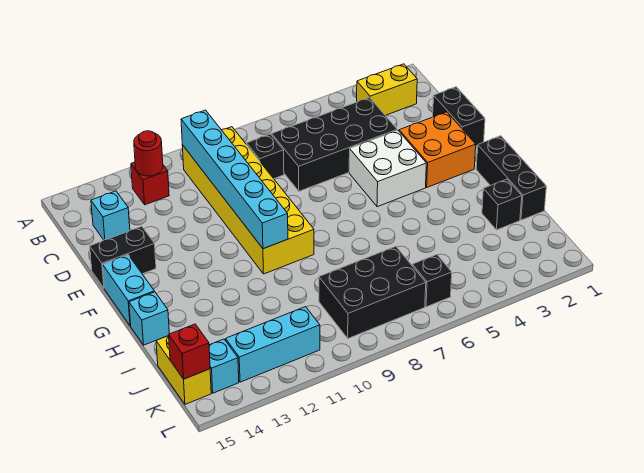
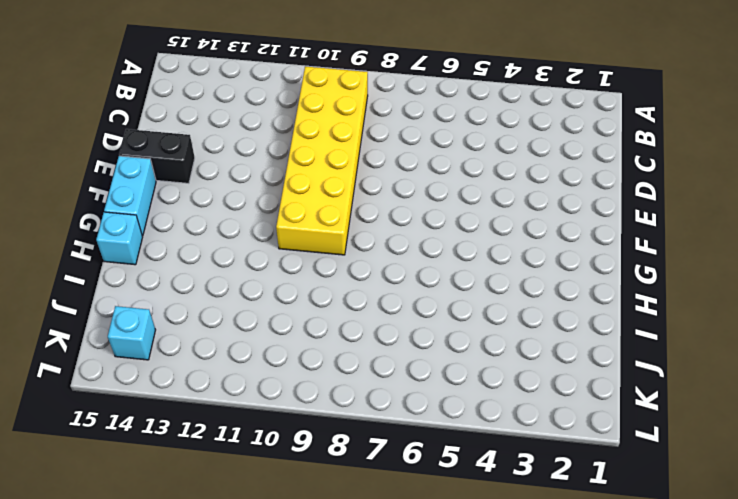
none -> yellow 1x2 brick [357,64,417,115]
none -> red 1x1 brick [131,162,169,205]
none -> black 2x4 brick [272,98,397,191]

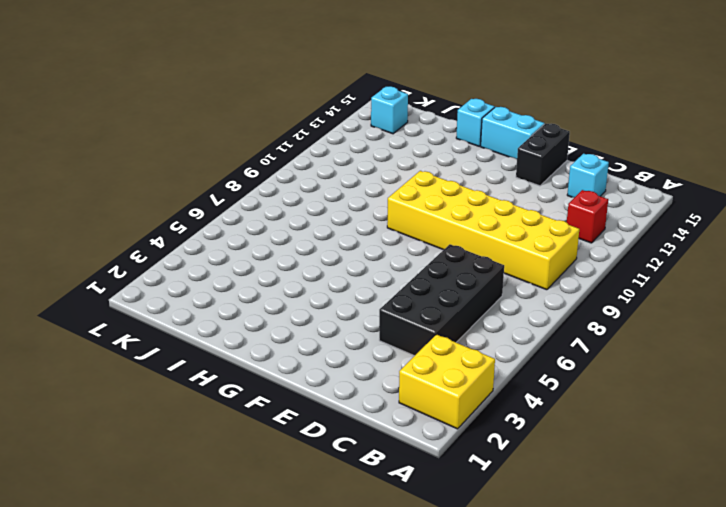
yellow 2x2 brick [399,335,495,429] -> yellow 1x2 brick [357,64,417,115]
none -> black 1x1 brick [247,134,284,179]
none -> black 1x2 brick [433,87,485,146]
none -> orange 2x2 brick [399,112,476,187]

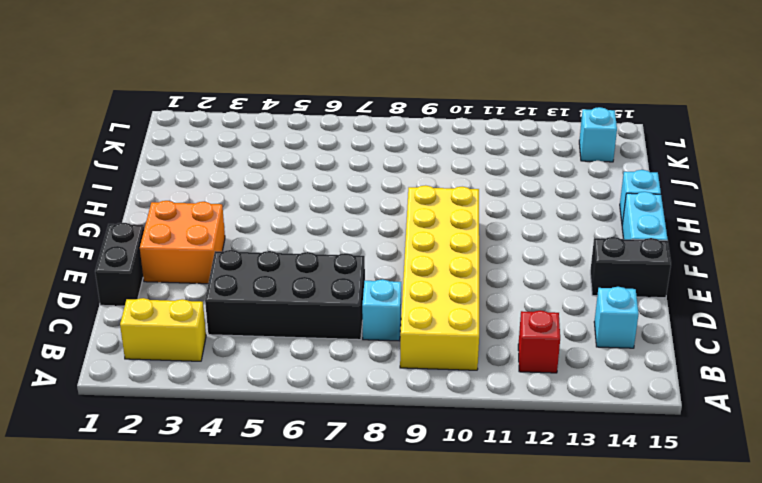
cyan 1x1 brick [362,279,401,341] -> black 1x1 brick [247,134,284,179]
none -> white 2x2 brick [349,130,426,207]
none -> black 1x3 brick [476,136,546,220]
none -> black 1x1 brick [482,179,522,230]

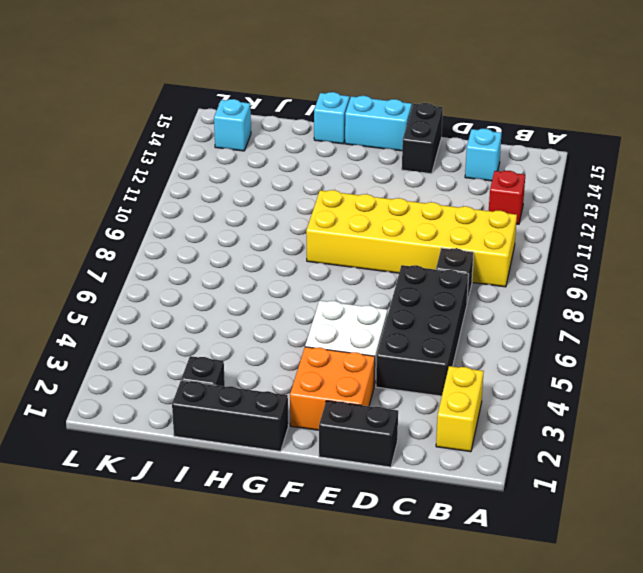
none -> black 2x3 brick [319,246,426,338]
none -> yellow 1x2 brick [156,336,211,404]
none -> black 1x1 brick [412,255,452,307]

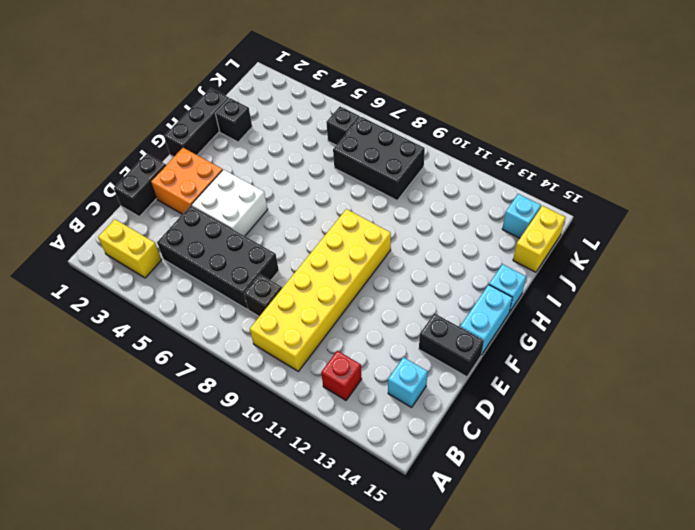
none -> cyan 1x3 brick [226,307,320,382]
none -> cyan 1x6 brick [181,110,288,249]
none -> red 1x1 round brick [134,131,163,176]

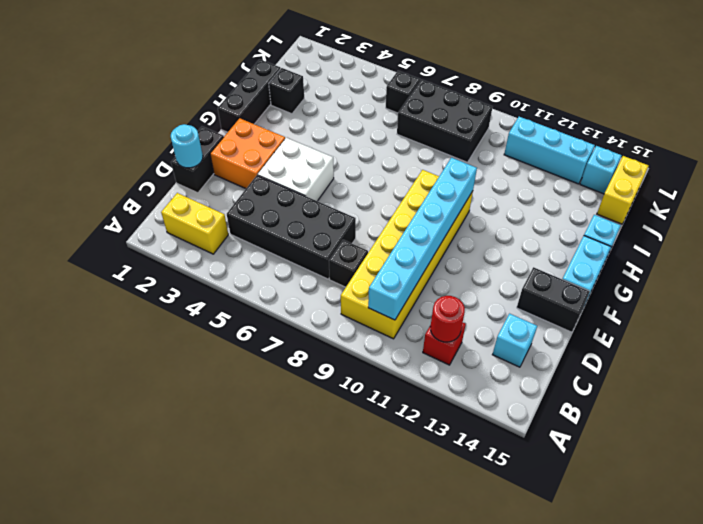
cyan 1x1 round brick [171,124,203,168] -> none
none -> red 1x1 brick [169,324,210,379]

